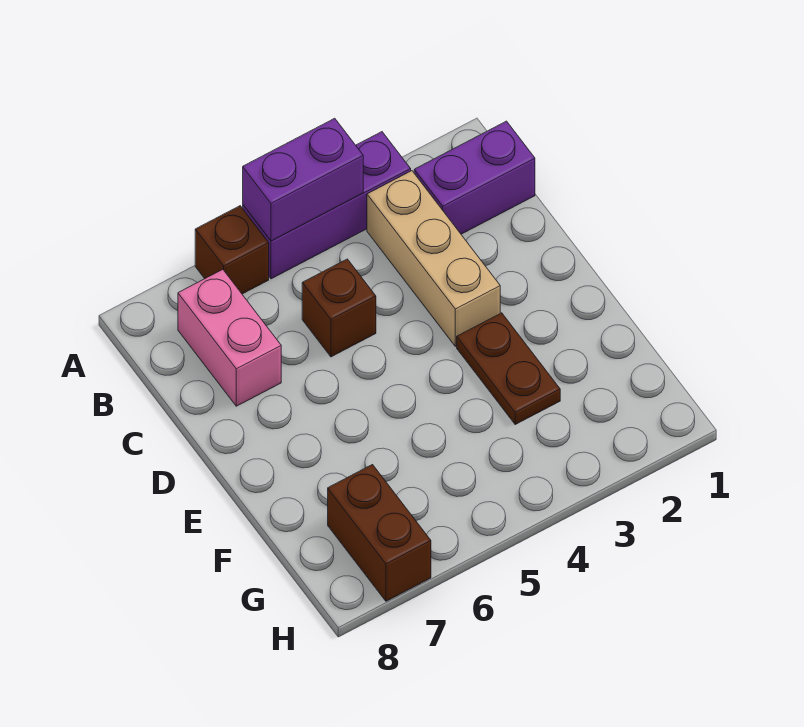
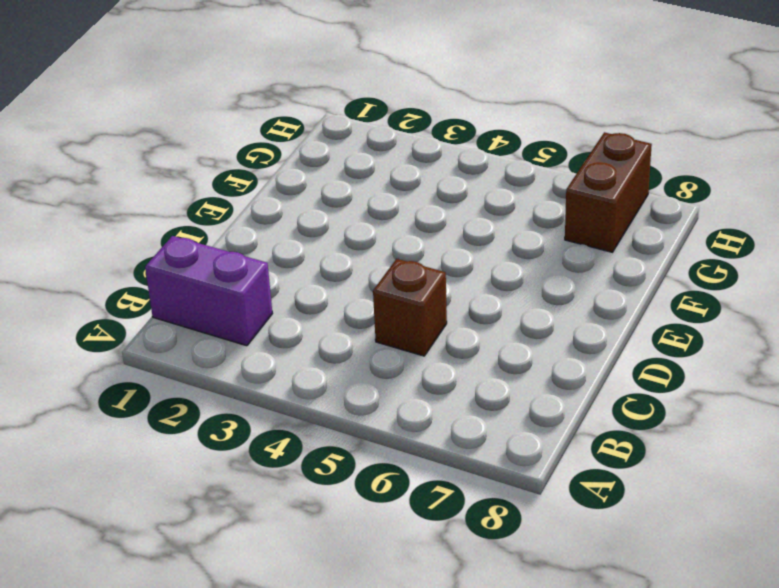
none -> purple 1x3 brick [243,132,411,279]
none -> brown 1x1 brick [195,206,269,294]

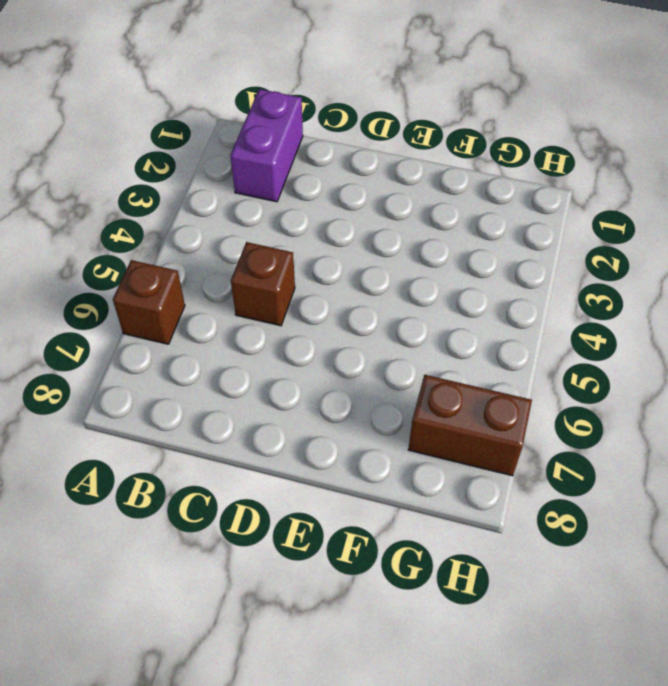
none -> purple 1x3 brick [243,132,411,279]
none -> tan 1x3 brick [367,171,500,346]

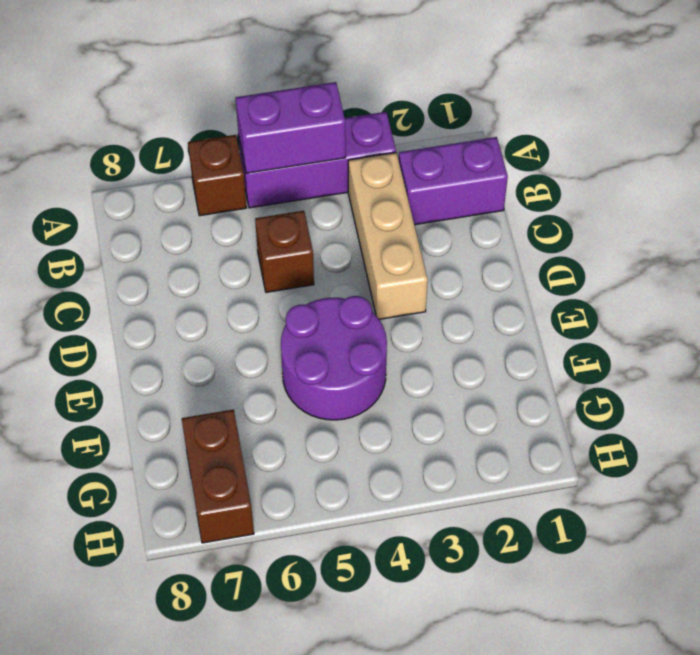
purple 2x2 round brick [281,296,387,420] -> none
none -> pink 1x2 brick [178,269,281,406]
none -> brown 1x2 plate [457,313,560,424]

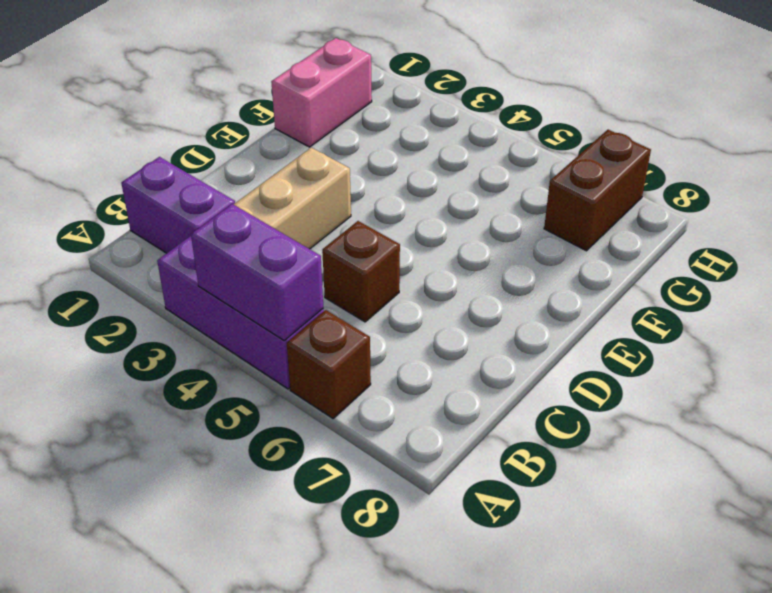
pink 1x2 brick [271,38,372,147] -> pink 1x2 brick moved to [178,269,281,406]
none -> brown 1x2 plate [457,313,560,424]

